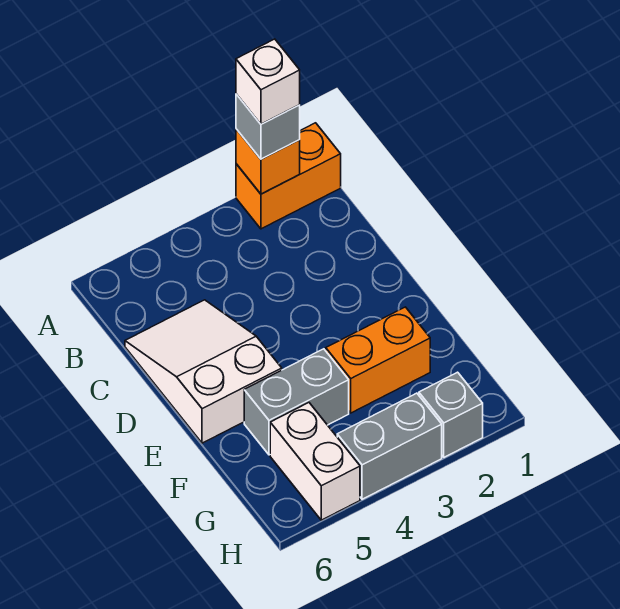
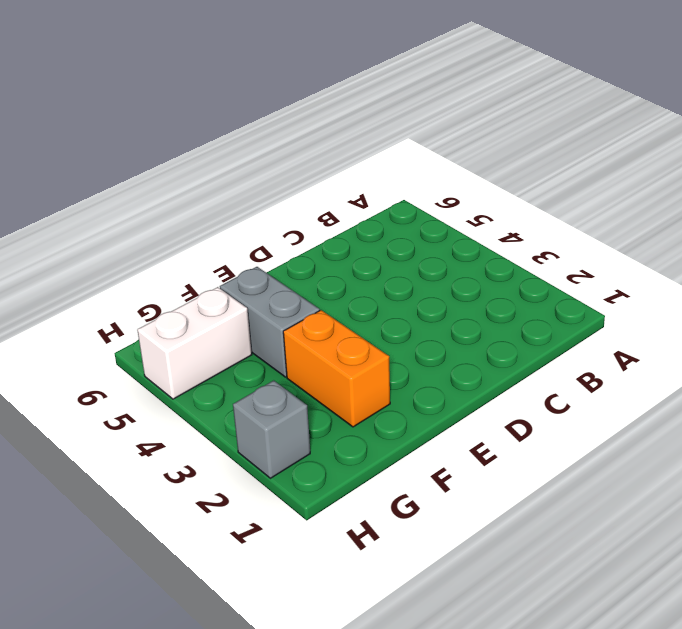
none -> orange 1x2 brick [236,123,341,229]
none -> white 2x3 slope [125,300,282,443]

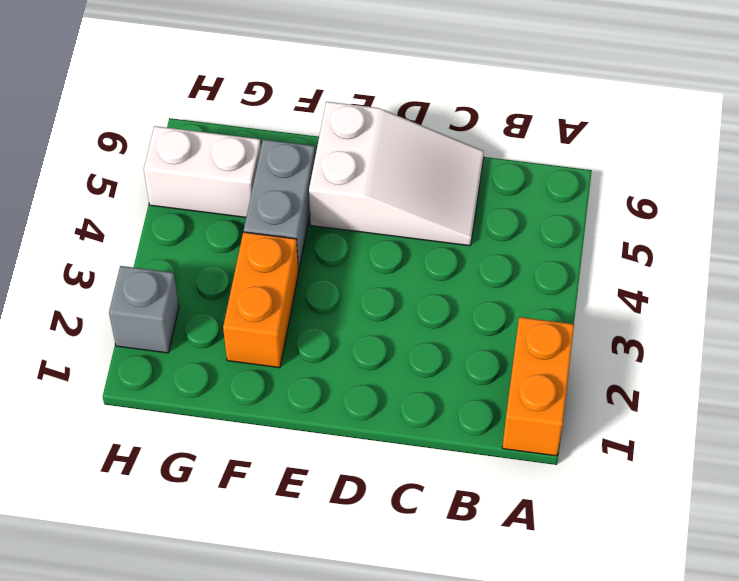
none -> grey 1x2 brick [337,393,442,499]
none -> orange 1x1 brick [236,129,300,194]

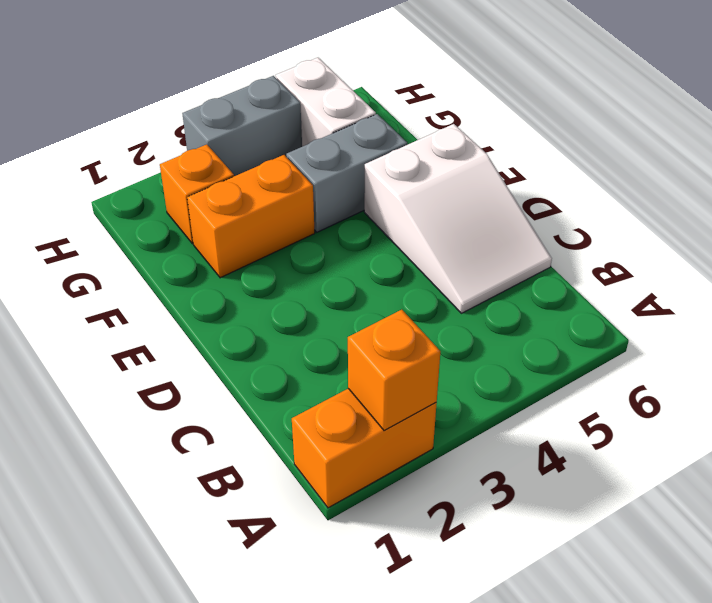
orange 1x1 brick [160,144,234,244] -> none
none -> grey 1x1 brick [419,372,483,457]
none -> grey 1x1 brick [236,94,300,159]

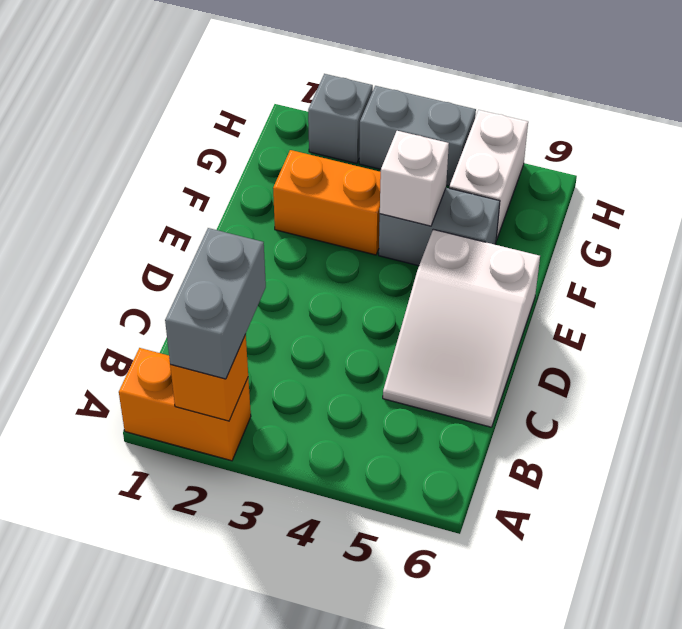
grey 1x2 brick [165,228,266,379] -> grey 1x1 brick [236,94,300,159]
white 1x1 brick [380,131,449,226] -> white 1x1 brick moved to [236,39,300,124]

